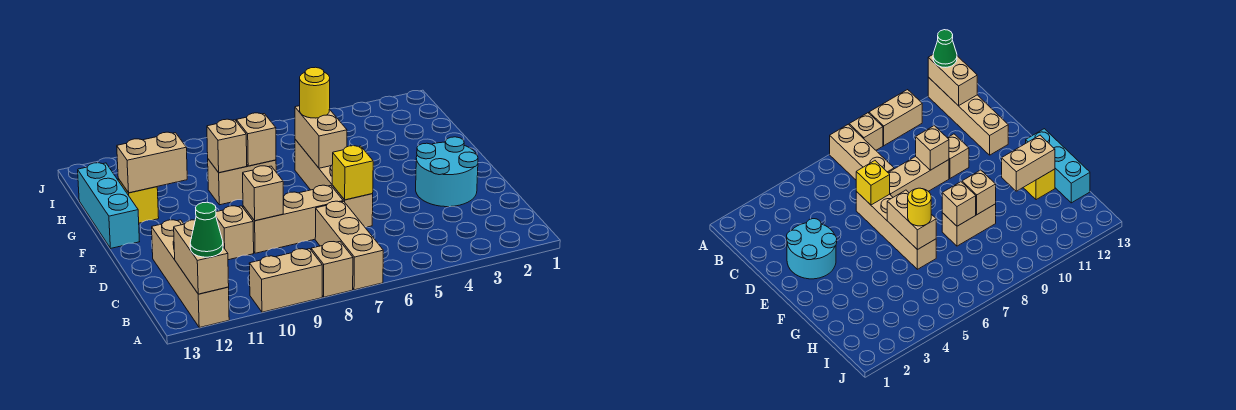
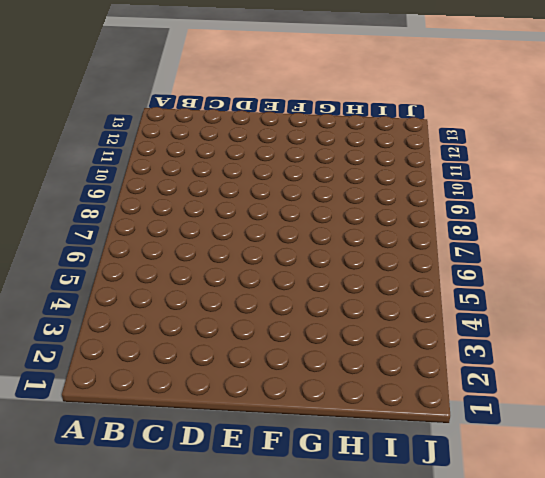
none -> tan 1x3 brick [315,201,383,290]
none -> tan 1x1 brick [311,242,353,297]
none -> tan 1x2 brick [249,249,322,312]

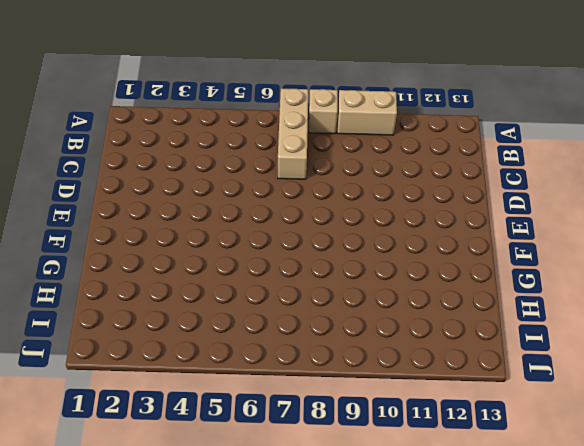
none -> tan 1x4 brick [152,220,229,328]
none -> cyan 2x2 round brick [416,137,478,207]
none -> tan 1x4 brick [295,139,373,227]

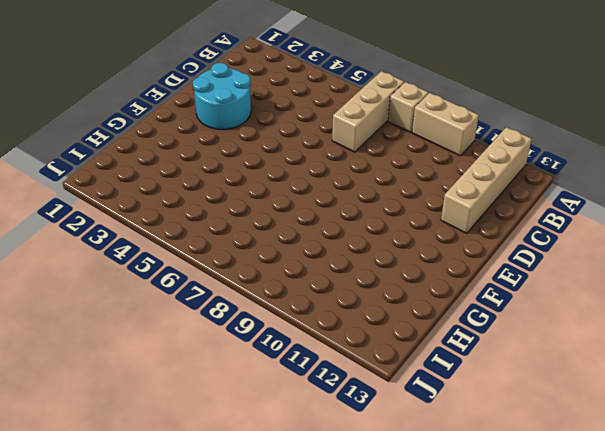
none -> tan 1x4 brick [295,139,373,227]
none -> tan 1x3 brick [243,185,343,253]
none -> tan 1x1 brick [216,206,254,260]

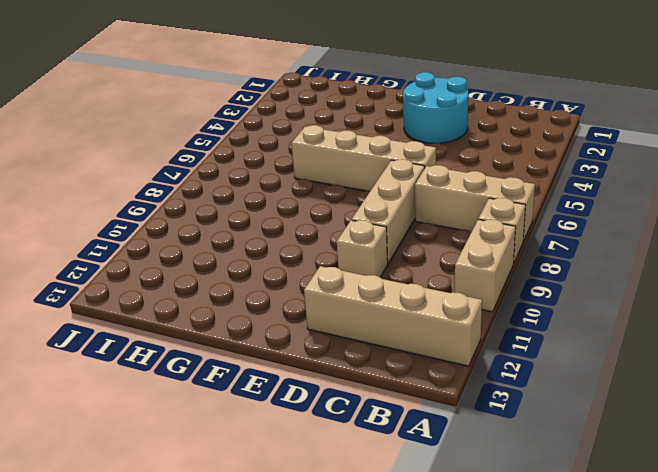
none -> cyan 1x3 brick [78,163,140,248]
none -> tan 1x2 brick [208,159,276,205]
none -> yellow 1x1 brick [118,179,159,223]

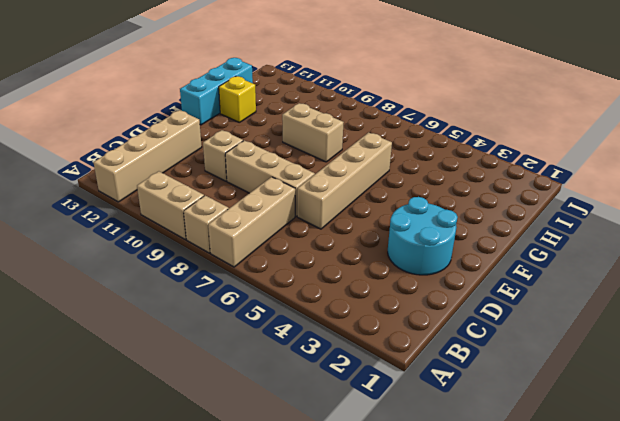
none -> tan 1x2 brick [174,220,229,294]
none -> yellow 1x1 brick [332,146,373,200]
none -> tan 1x1 brick [243,166,284,221]

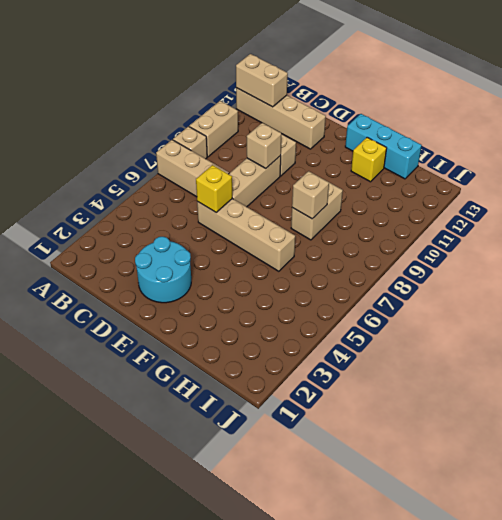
none -> tan 1x2 brick [295,106,347,168]
none -> tan 1x1 brick [207,119,247,173]
none -> tan 1x2 brick [117,132,187,193]

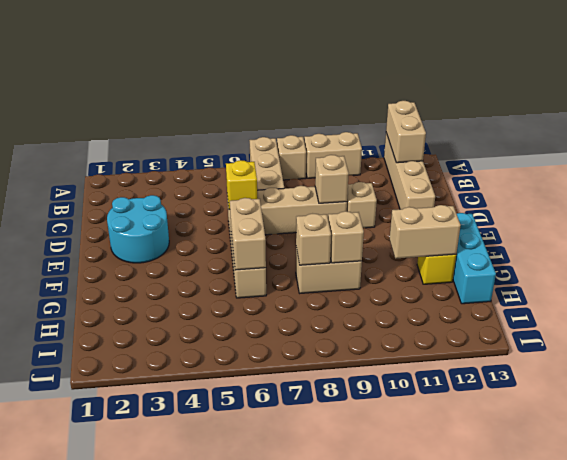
none -> green 1x1 cone [190,202,223,257]
none -> yellow 1x1 round brick [300,67,330,118]

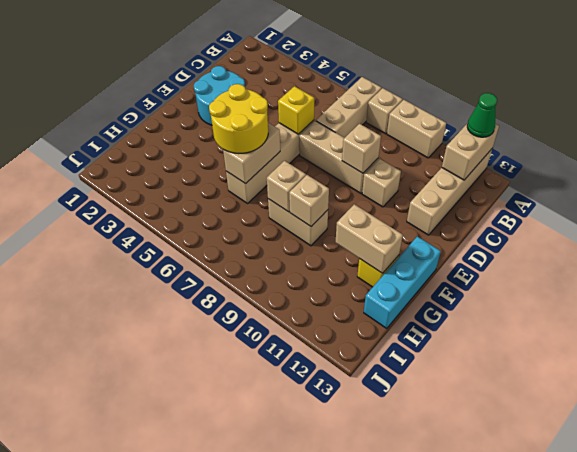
yellow 2x2 round brick [209,84,268,154] -> yellow 1x1 round brick [300,67,330,118]

